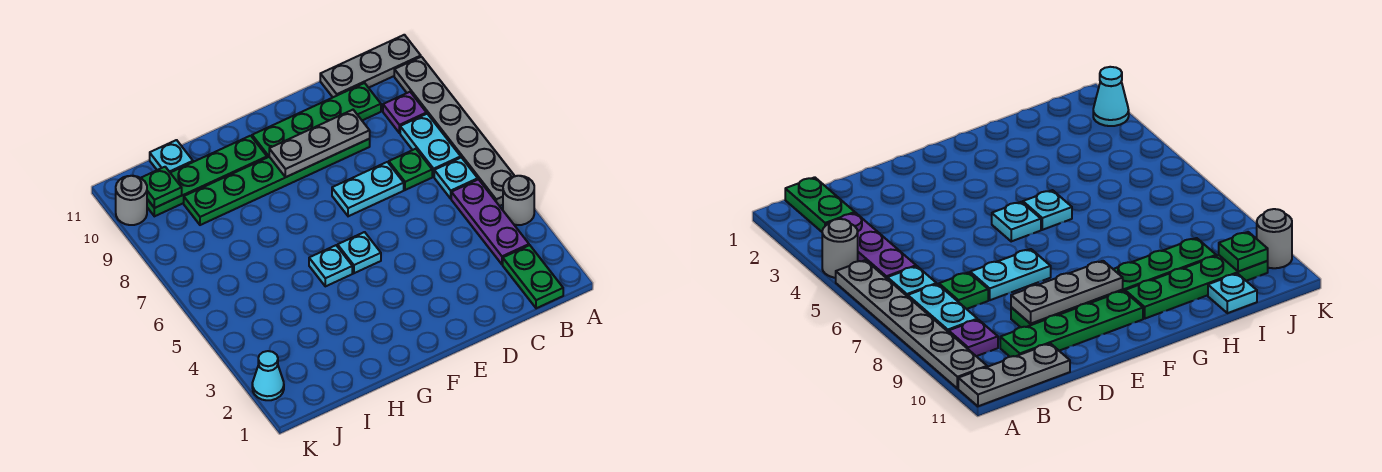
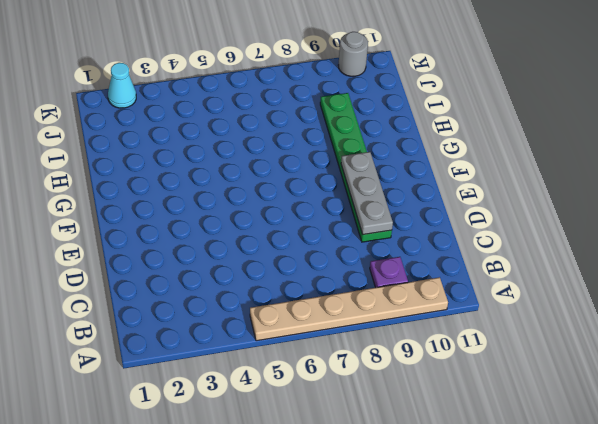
tan 1x6 plate [250,277,448,341] -> grey 1x6 plate [394,57,514,206]
none -> grey 1x1 round brick [503,176,534,225]
none -> grey 1x3 plate [320,35,421,97]
none -> green 1x2 plate [503,245,563,308]

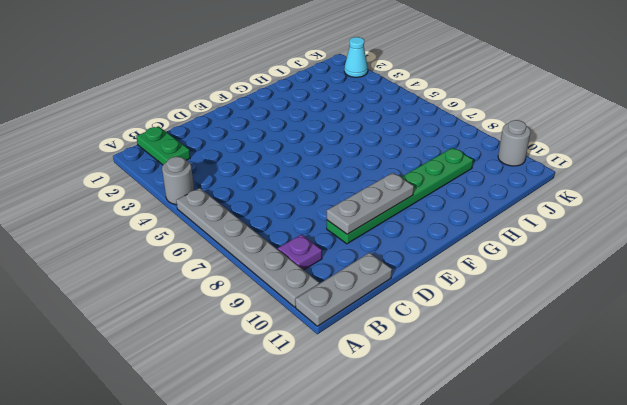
none -> purple 1x3 plate [451,179,529,264]
none -> cyan 1x1 plate [434,158,478,199]
none -> cyan 1x2 plate [400,114,461,177]

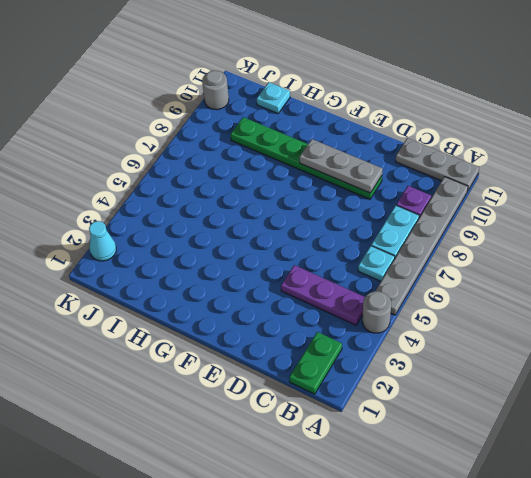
purple 1x3 plate [281,265,365,325] -> purple 1x3 plate turned to [451,179,529,264]
none -> green 1x1 plate [389,149,432,190]
none -> green 1x4 plate [252,83,381,158]
none -> cyan 1x2 plate [332,162,404,216]

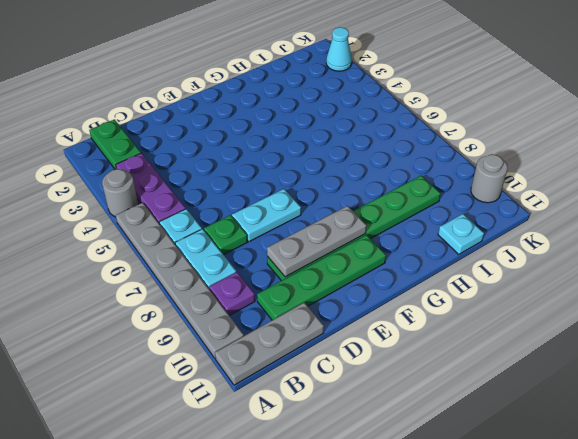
none -> cyan 1x1 plate [338,232,381,273]
none -> cyan 1x1 plate [309,245,352,286]
none -> green 1x4 plate [147,136,267,216]

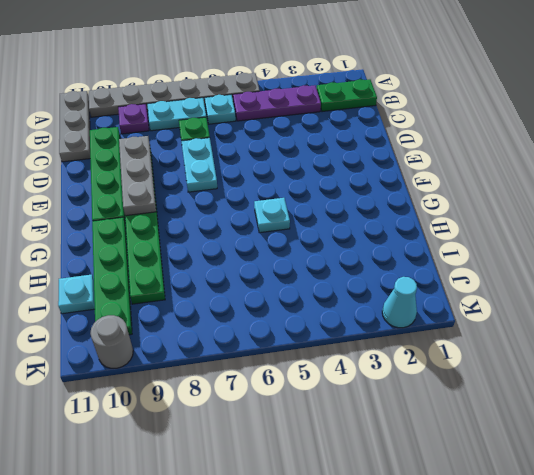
none -> grey 1x1 round brick [503,176,534,225]
none -> cyan 1x1 plate [338,232,381,273]
none -> green 1x1 plate [141,167,182,208]

